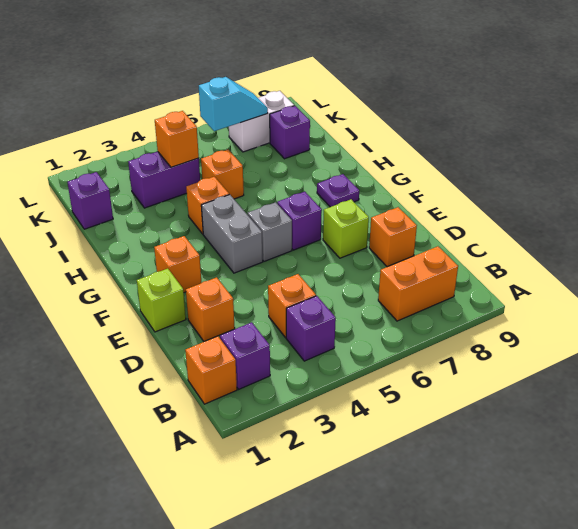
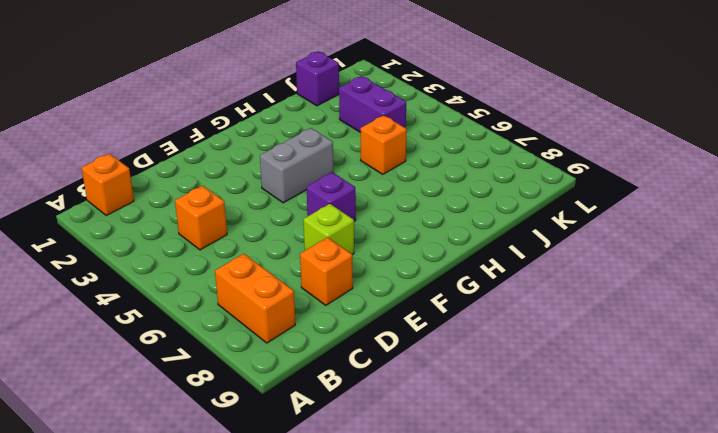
none -> purple 1x1 brick [220,322,270,389]
none -> purple 1x1 brick [286,296,336,361]
none -> orange 1x1 brick [186,277,235,341]

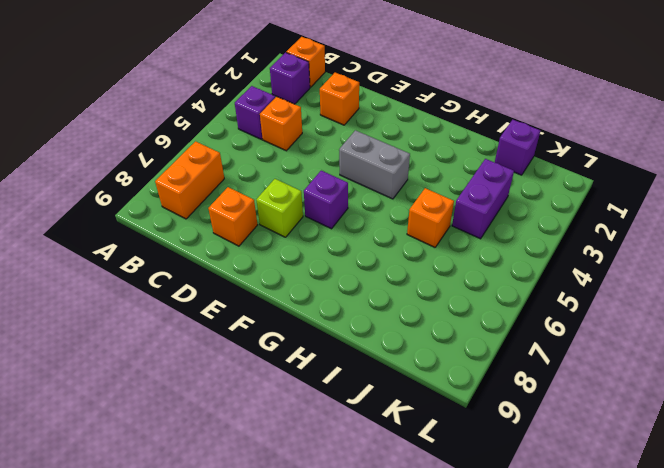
none -> lime 1x1 brick [137,269,186,332]
none -> orange 1x1 brick [154,236,201,293]
none -> grey 1x1 brick [247,202,292,261]

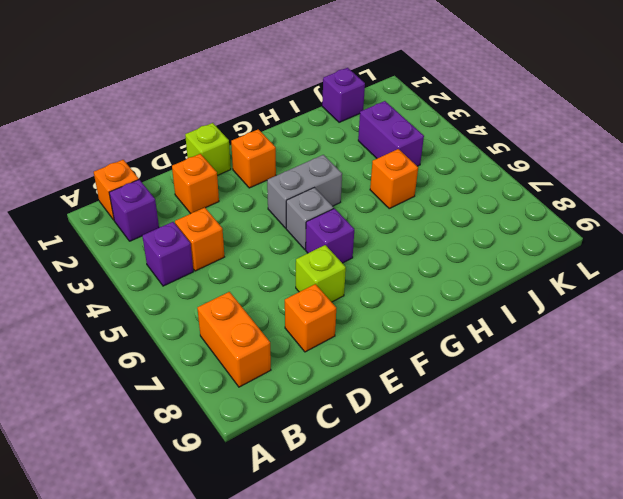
none -> purple 1x1 plate [317,174,359,207]
none -> orange 1x1 brick [186,177,229,234]
none -> purple 1x1 brick [270,106,310,159]

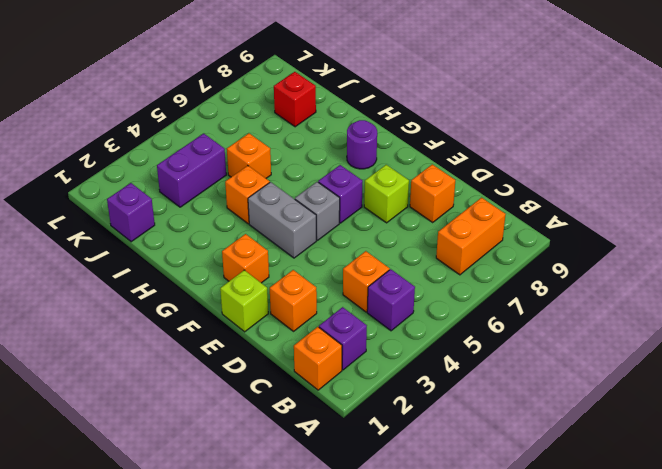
purple 1x1 round brick [347,120,377,169] -> purple 1x1 plate [317,174,359,207]
red 1x1 brick [274,72,316,127] -> purple 1x1 brick [270,106,310,159]
none -> white 1x2 brick [229,91,294,152]
none -> orange 1x1 brick [155,111,199,167]
none -> cyan 1x2 slope [199,77,268,131]

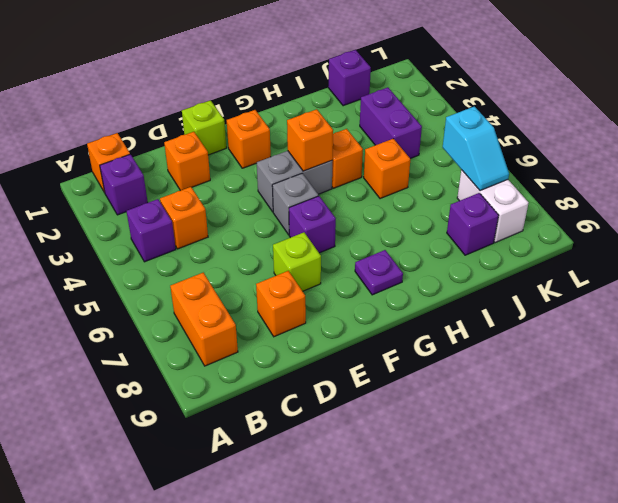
orange 1x1 brick [287,109,333,171] -> orange 1x1 brick moved to [155,111,199,167]

